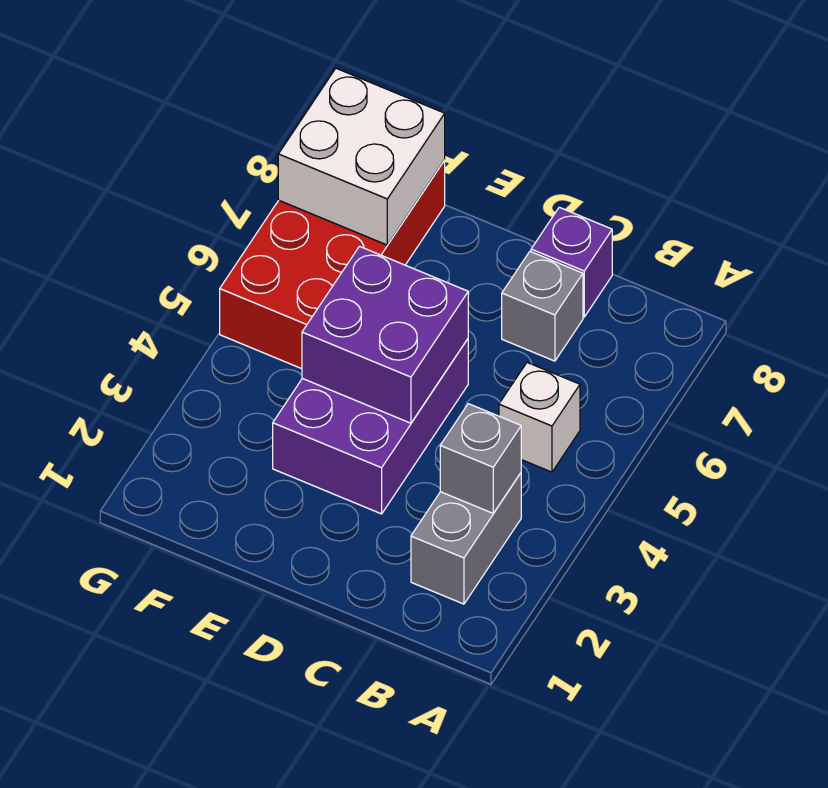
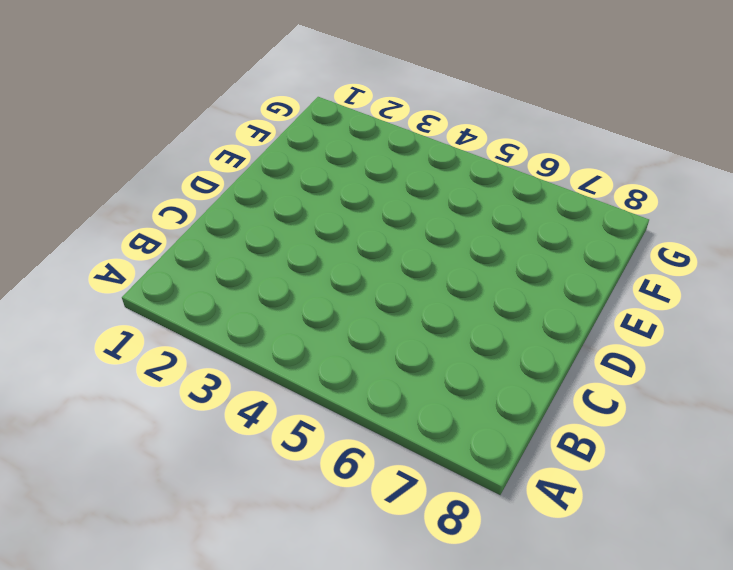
none -> grey 1x2 brick [411,473,521,604]
none -> white 1x1 brick [499,363,580,472]

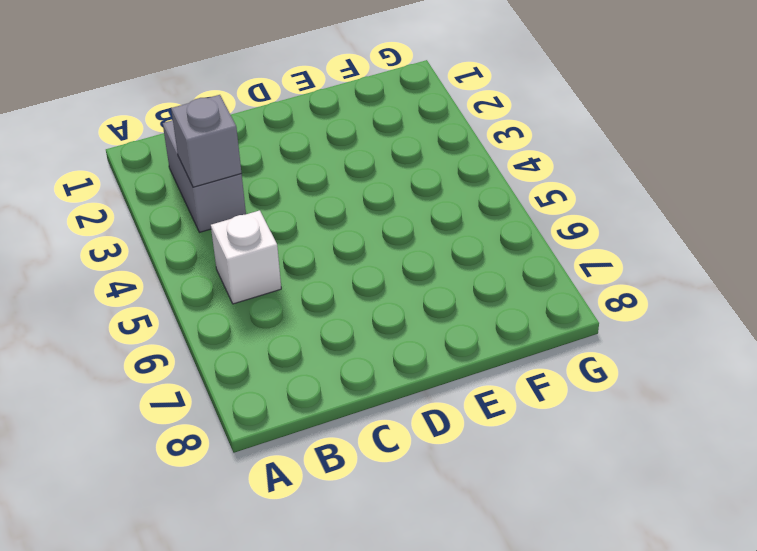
none -> grey 1x1 brick [502,252,583,361]
none -> purple 1x1 brick [531,207,612,317]

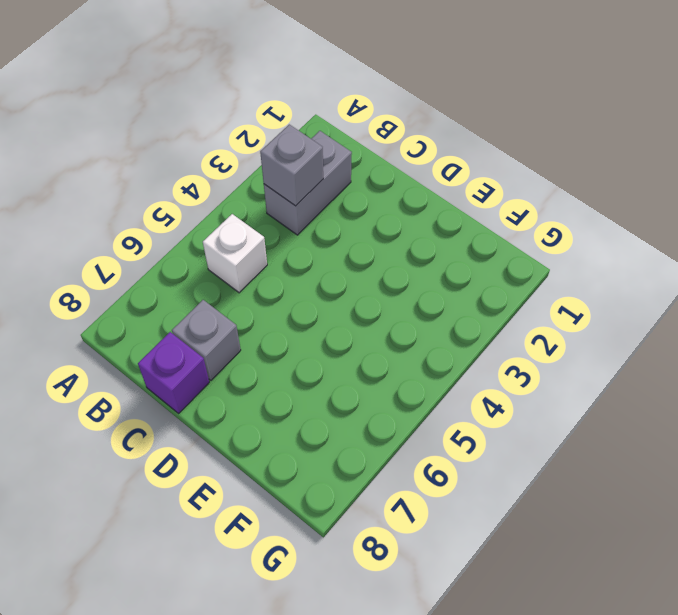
none -> purple 2x3 brick [273,339,468,514]
none -> red 2x4 brick [220,160,445,369]

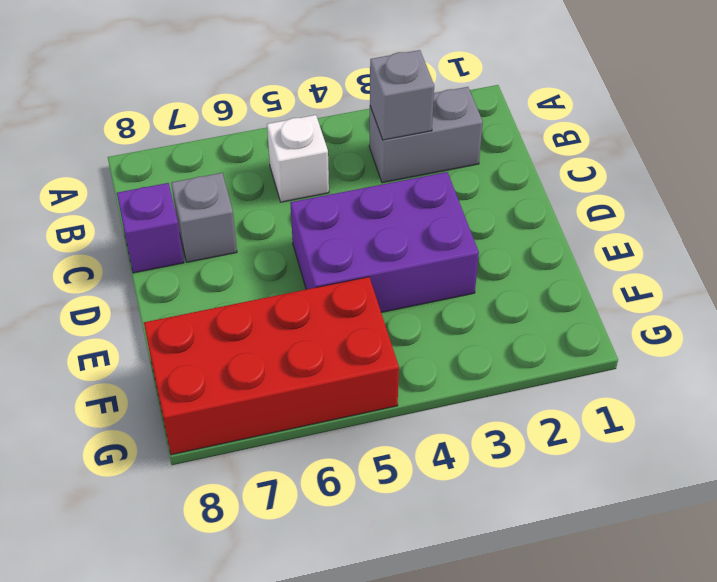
none -> purple 2x2 brick [302,246,468,423]
none -> white 2x2 brick [278,68,445,245]

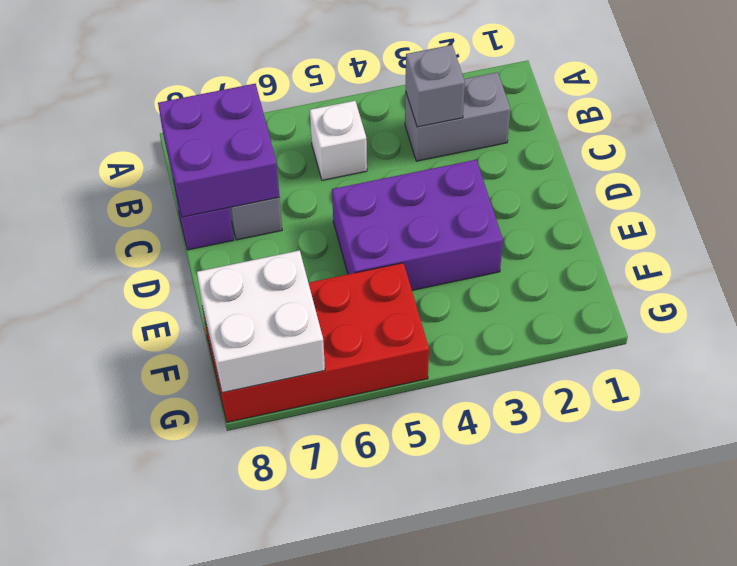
purple 2x2 brick [158,84,279,217] -> purple 2x2 brick moved to [302,246,468,423]

